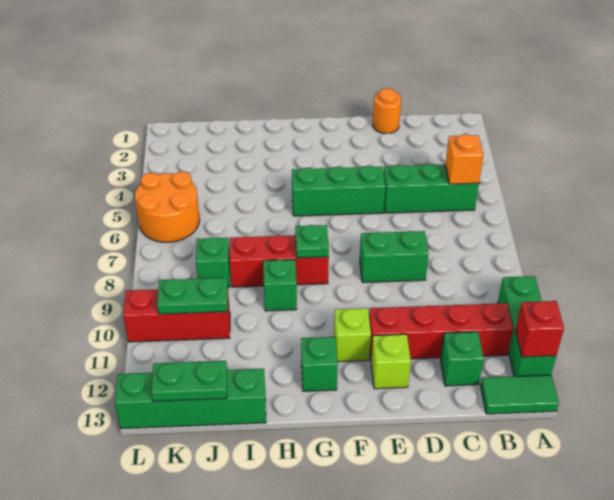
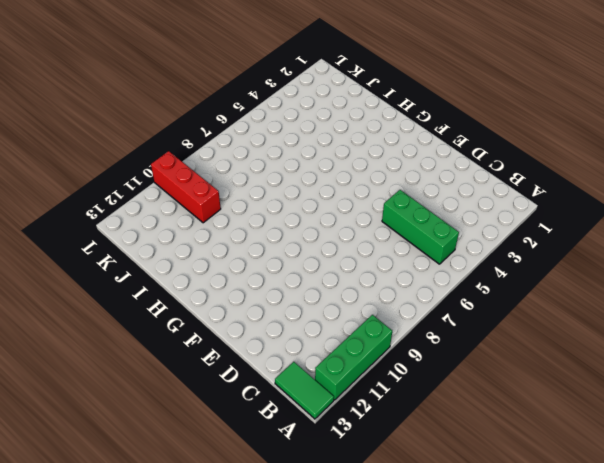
none -> red 1x4 brick [369,303,513,359]
none -> green 1x1 brick [440,332,484,386]
none -> orange 1x1 round brick [373,88,401,134]

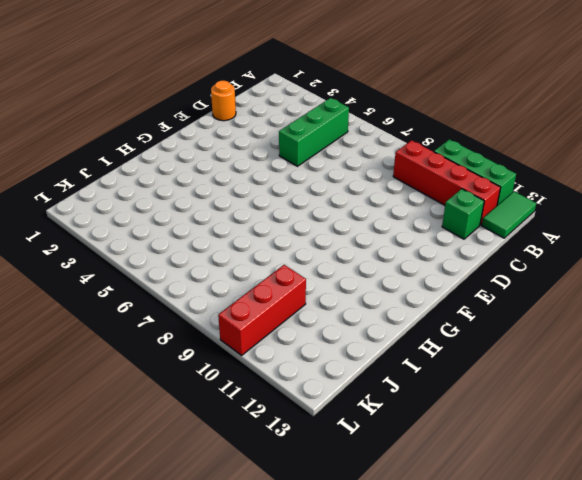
red 1x4 brick [393,140,501,225] -> red 1x4 brick turned to [369,303,513,359]
none -> green 1x2 brick [360,231,429,282]
none -> green 1x3 brick [292,166,385,216]
none -> lime 1x1 brick [371,334,411,389]

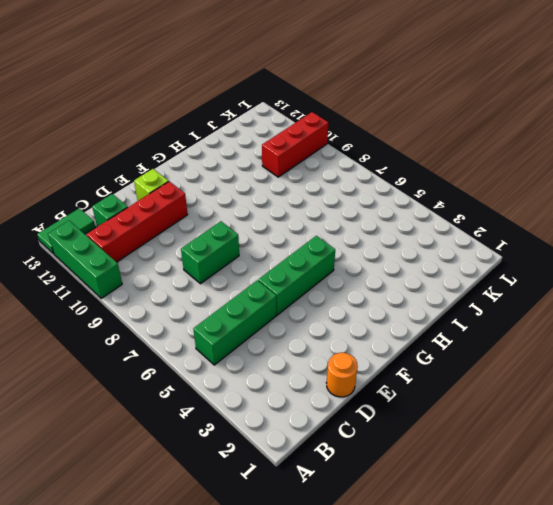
none -> lime 1x1 brick [334,308,371,362]
none -> red 1x3 brick [230,235,329,287]
none -> green 1x1 brick [301,337,338,391]

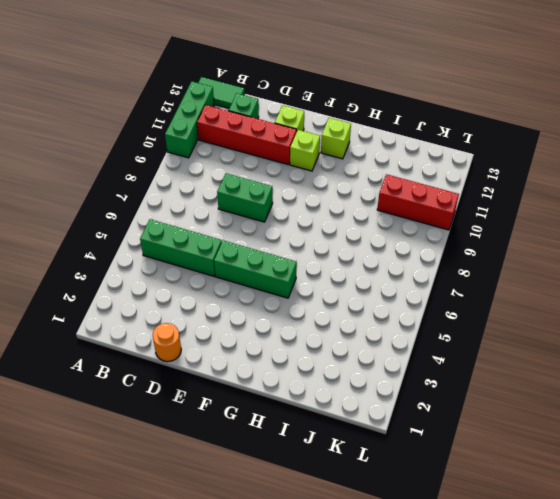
lime 1x1 brick [321,118,351,159] -> green 1x1 brick [301,337,338,391]
none -> red 1x3 brick [230,235,329,287]
none -> green 1x1 brick [263,260,297,311]
none -> green 1x4 brick [115,368,266,429]

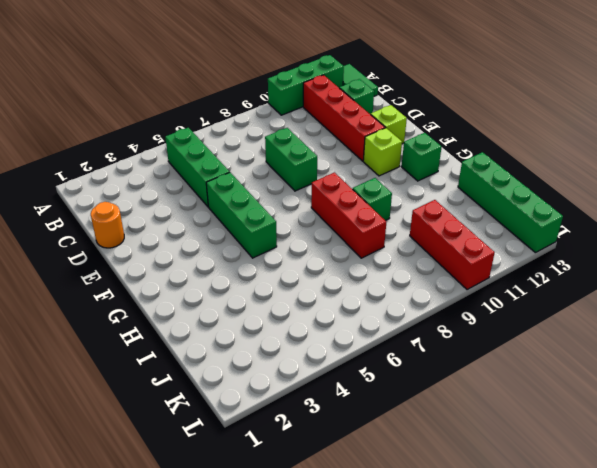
none -> green 1x1 brick [196,238,230,287]
none -> orange 2x2 round brick [135,172,200,242]
none -> red 1x1 brick [516,301,564,357]

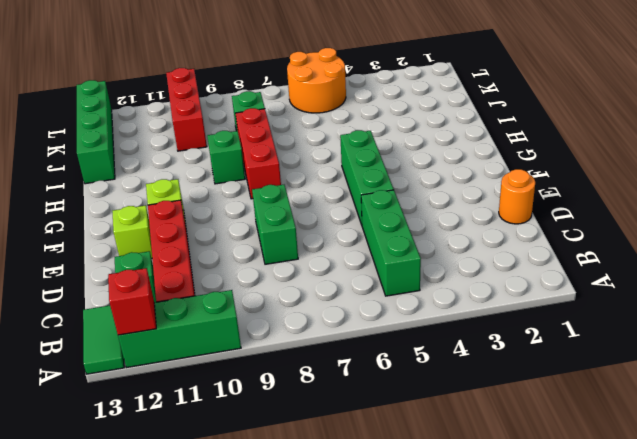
none -> green 1x1 brick [301,337,338,391]
none -> orange 1x1 brick [445,134,484,184]
none -> green 1x1 plate [295,225,329,258]

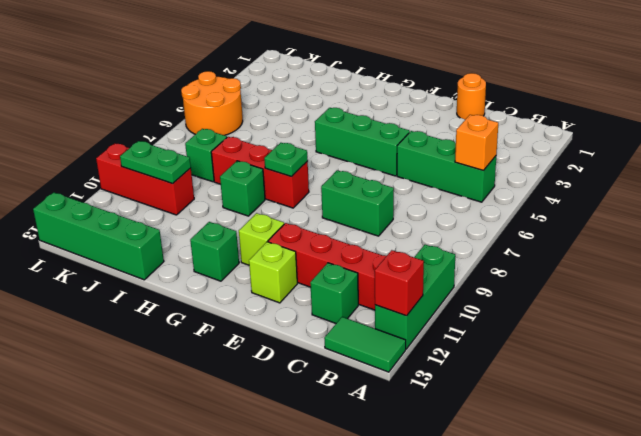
none -> green 1x2 plate [151,361,227,401]

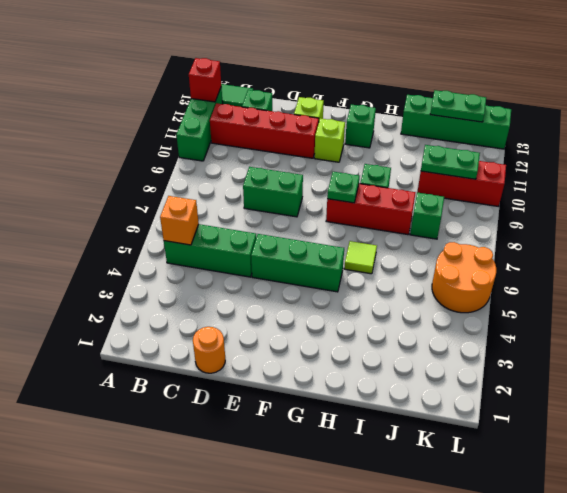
lime 1x1 tile [344,241,377,274] -> none

